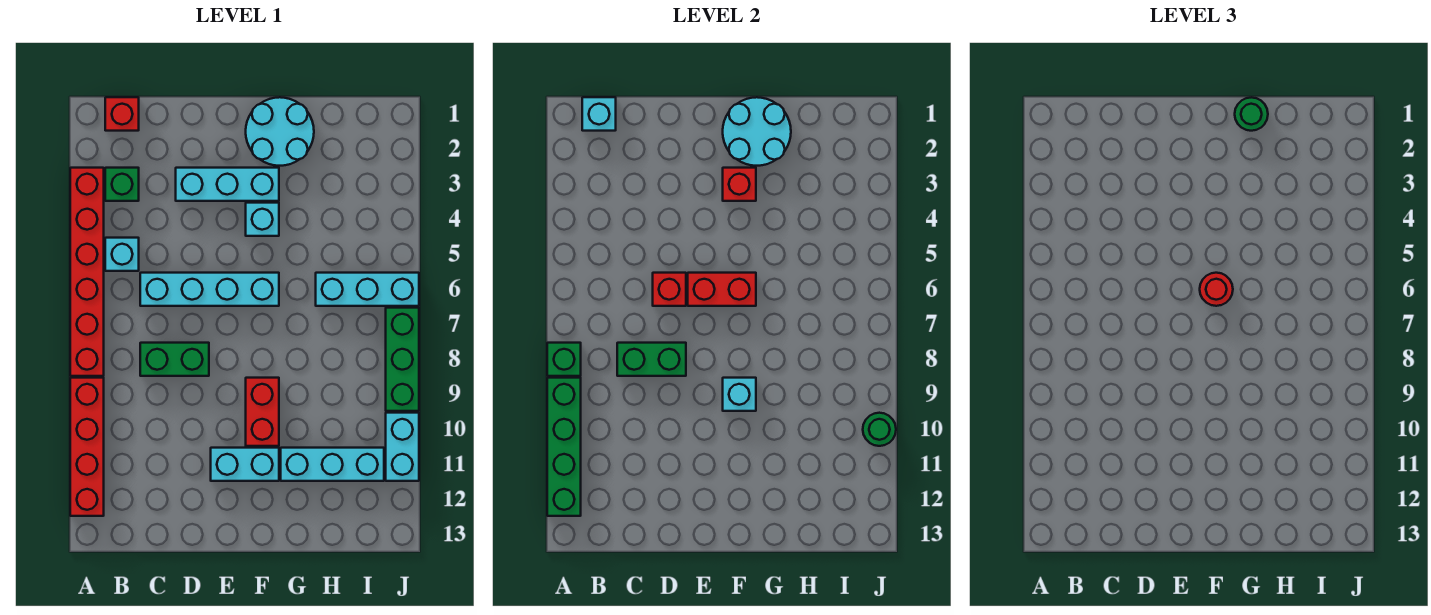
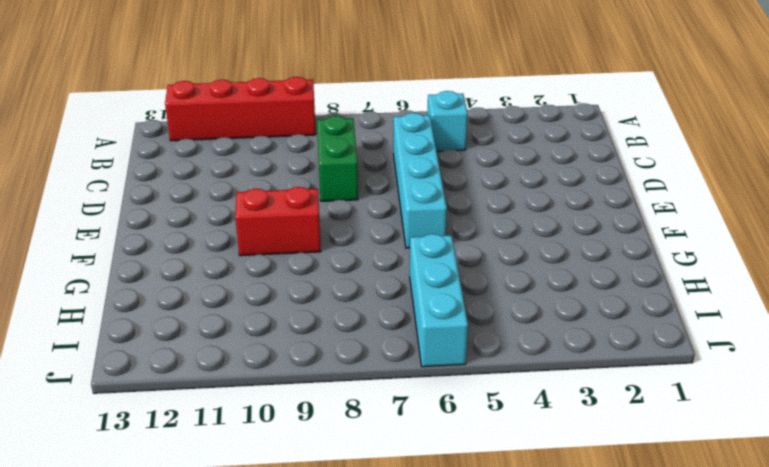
none -> red 1x6 brick [70,168,104,376]
none -> red 1x1 brick [105,97,139,131]
none -> green 1x1 brick [105,168,139,201]

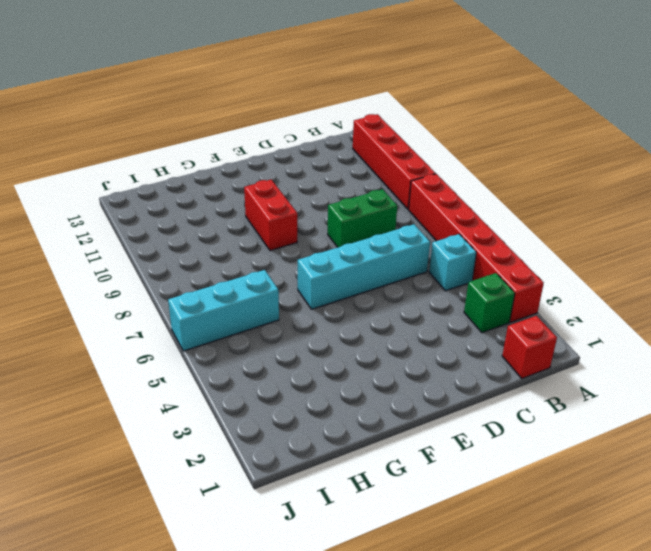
none -> cyan 1x3 brick [176,168,279,201]
none -> cyan 1x2 brick [211,448,279,481]
none -> cyan 2x2 round brick [246,97,314,166]

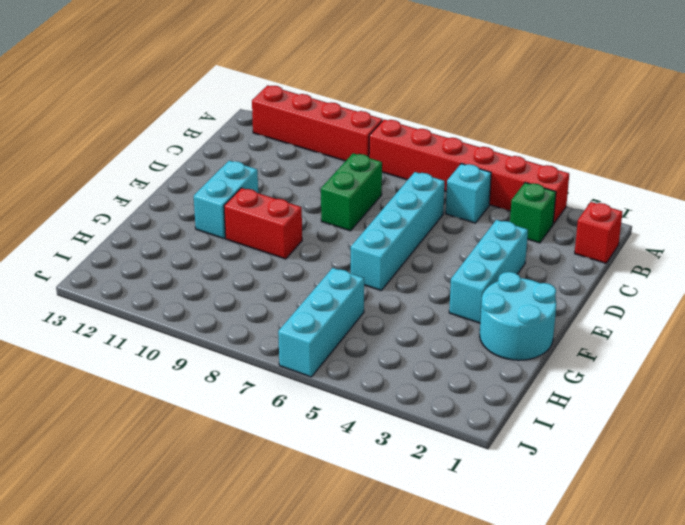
none -> cyan 1x1 brick [246,203,279,236]
none -> cyan 1x3 brick [281,448,384,481]
none -> green 1x3 brick [386,308,419,411]

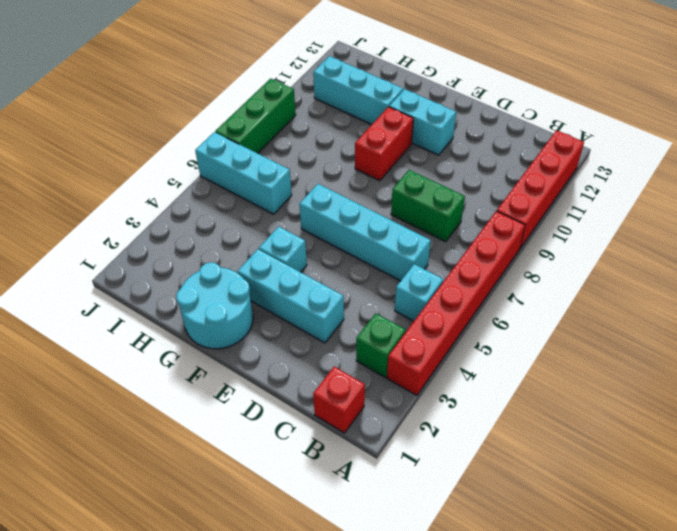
none -> cyan 1x2 brick [386,413,419,481]
none -> green 1x1 brick [547,343,581,376]
none -> green 1x4 brick [547,378,581,516]

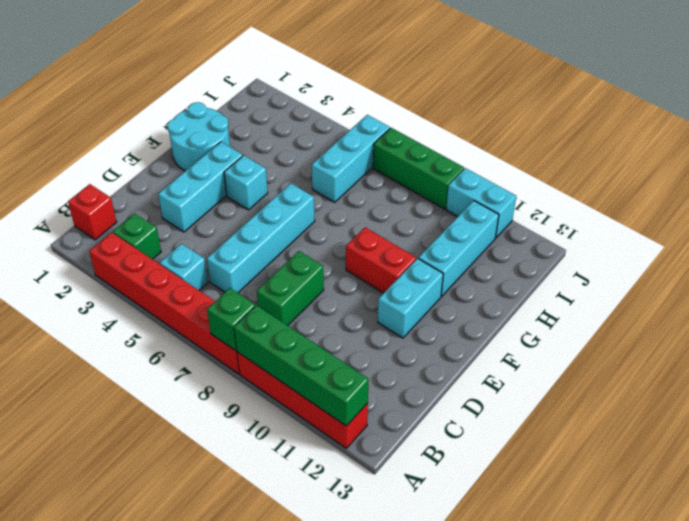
none -> cyan 1x1 brick [582,97,616,131]
none -> green 1x2 brick [617,343,686,376]
none -> red 1x1 brick [653,273,686,306]

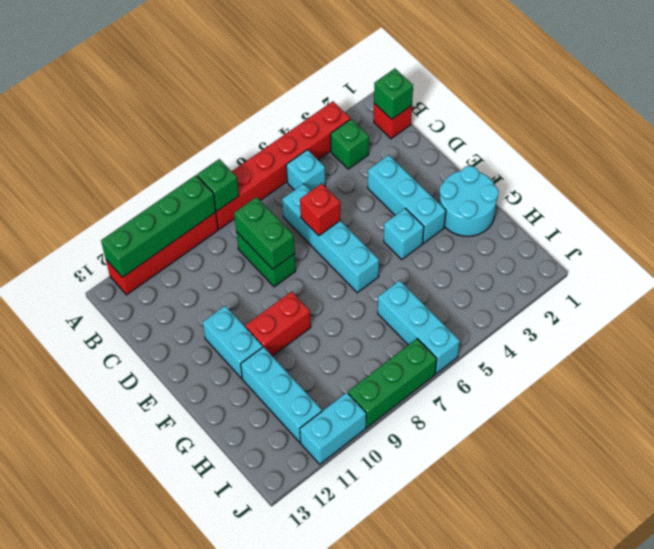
green 1x1 brick [374,69,413,119] -> cyan 1x1 brick [582,97,616,131]
none -> red 1x2 brick [688,273,756,306]
none -> cyan 2x2 round brick [723,97,791,166]
none -> red 1x1 brick [723,168,756,201]

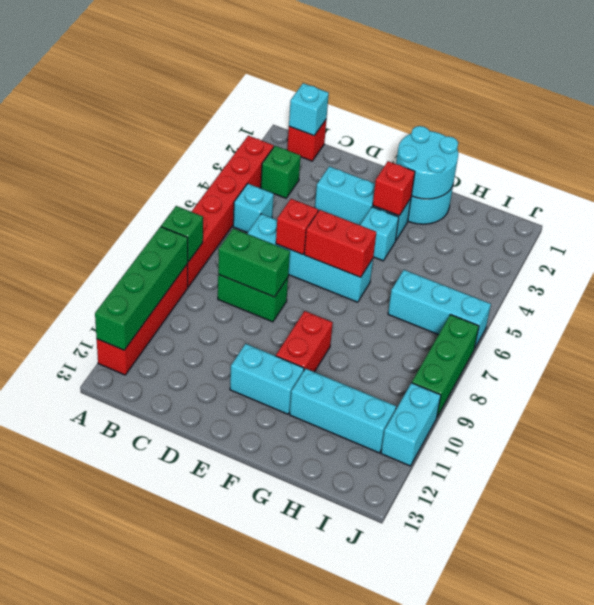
none -> cyan 1x1 brick [723,378,756,411]
none -> green 1x1 round brick [863,413,896,446]
none -> red 1x1 round brick [1200,273,1233,306]

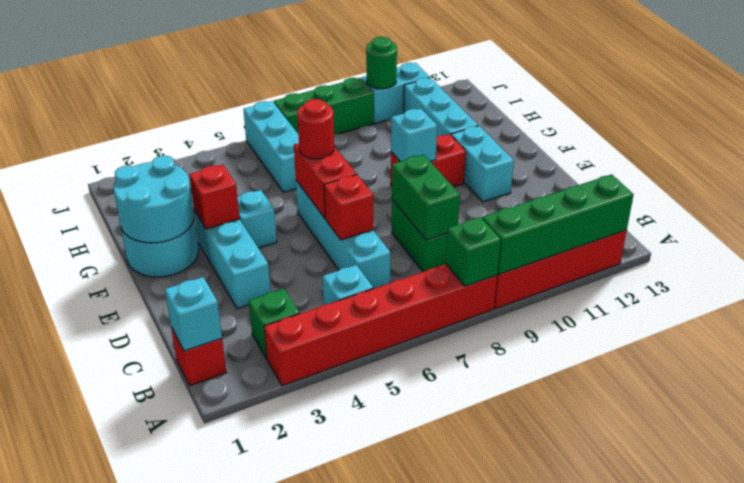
none -> green 1x1 round brick [1235,97,1268,131]

